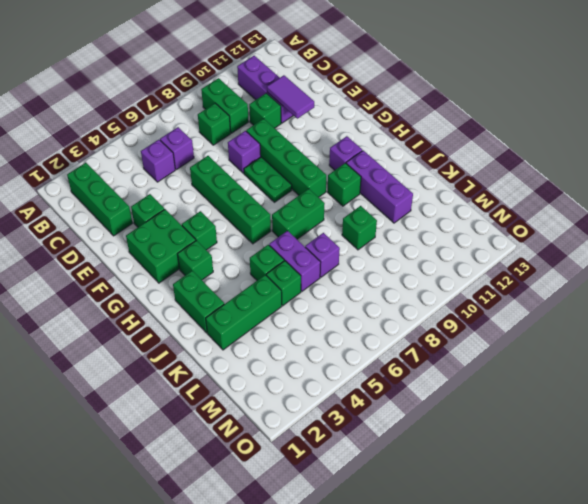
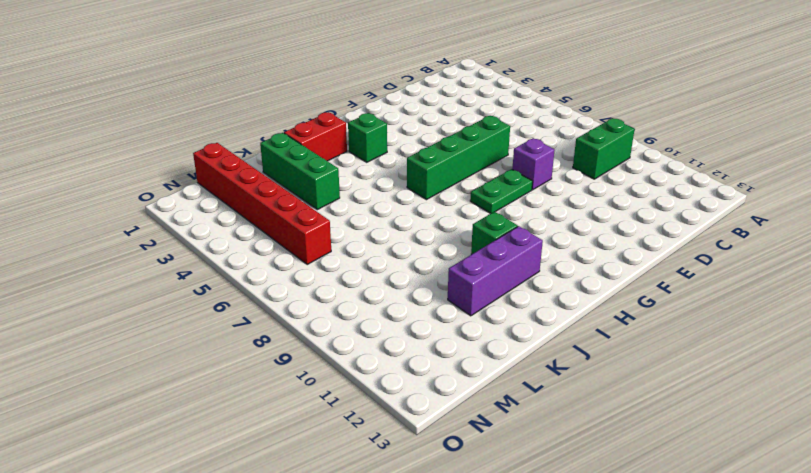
red 1x2 brick [284,112,347,161] -> green 1x2 brick [173,271,224,333]
red 1x6 brick [193,143,331,264] -> none
none -> green 1x3 brick [67,163,132,236]
none -> purple 1x3 brick [237,56,294,123]
none -> purple 1x1 brick [141,140,175,182]

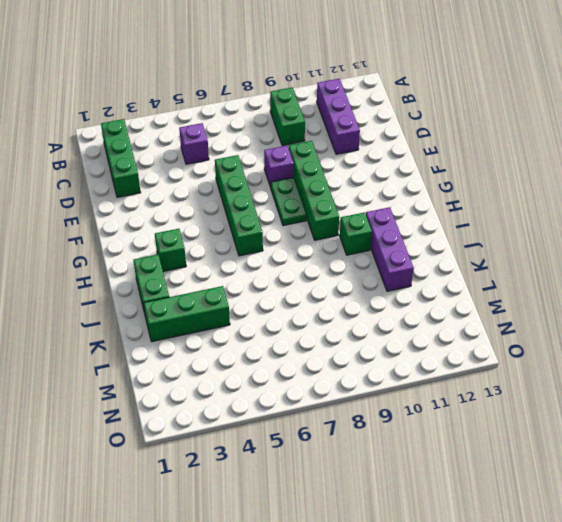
none -> purple 1x1 brick [160,127,194,170]
none -> green 1x1 brick [198,103,231,145]
none -> green 1x1 brick [249,93,281,128]

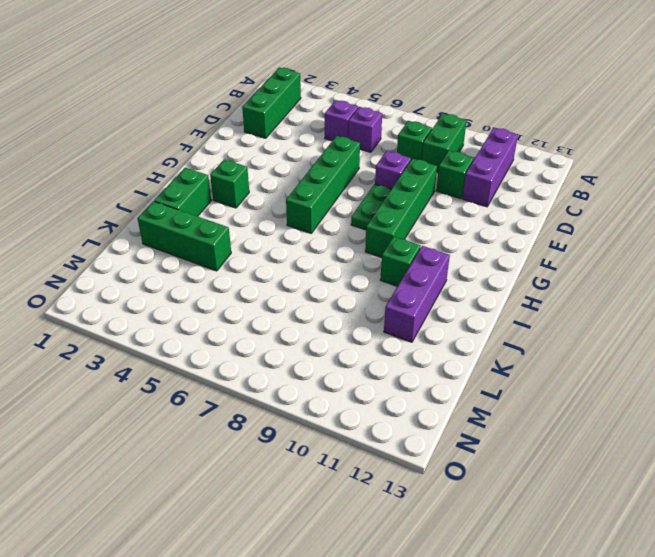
none -> green 1x1 brick [131,194,165,227]
none -> green 2x2 brick [126,209,196,283]
none -> green 1x1 brick [182,211,217,250]

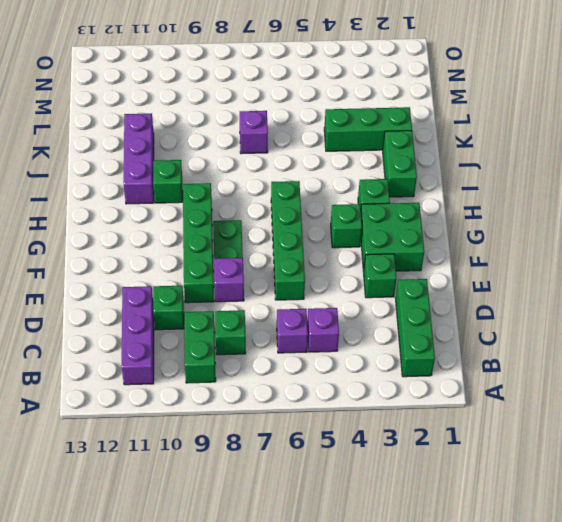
none -> purple 1x1 brick [329,136,362,170]
none -> green 1x2 brick [272,189,325,239]
none -> green 1x1 brick [250,245,284,280]

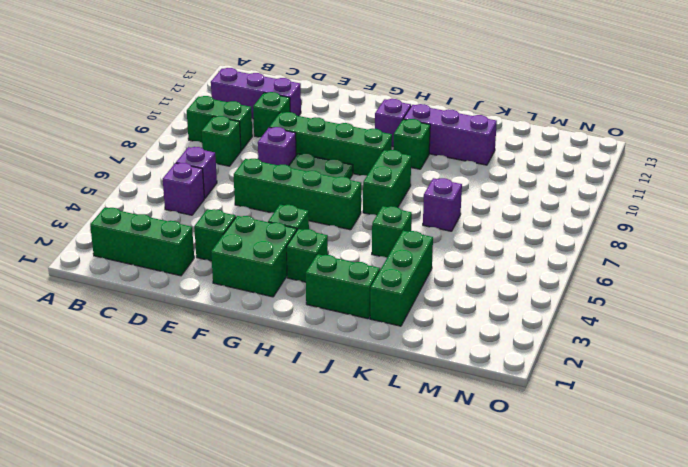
none -> purple 1x2 brick [269,231,321,291]
none -> green 1x1 brick [266,261,301,306]
none -> green 1x1 brick [342,206,377,250]

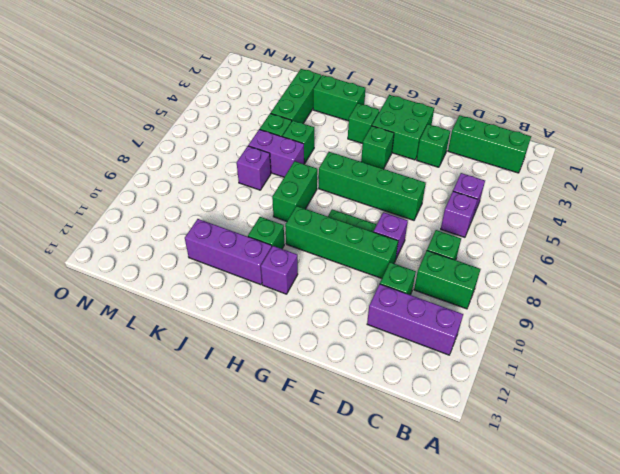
none -> green 1x1 brick [342,206,377,250]
none -> purple 1x2 tile [267,75,314,119]

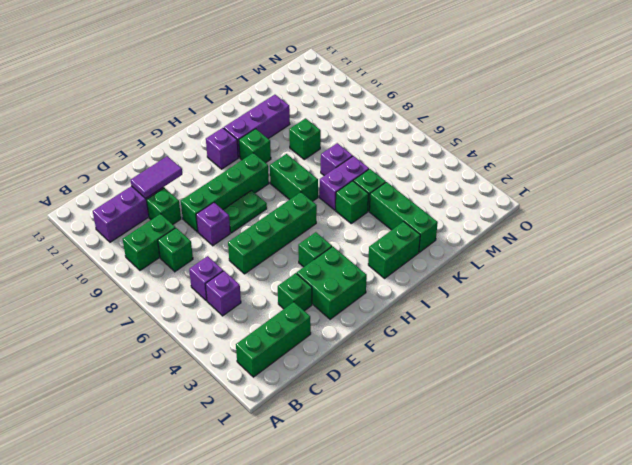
none -> green 1x1 brick [177,240,213,280]

